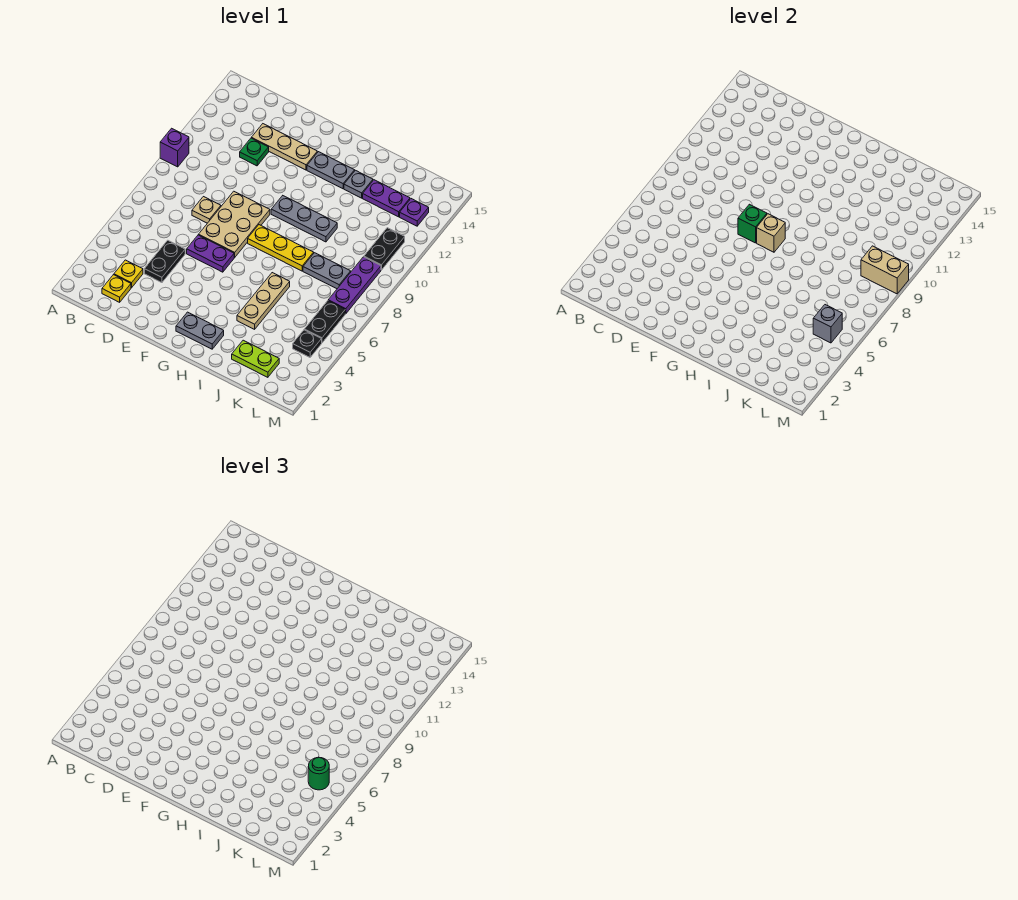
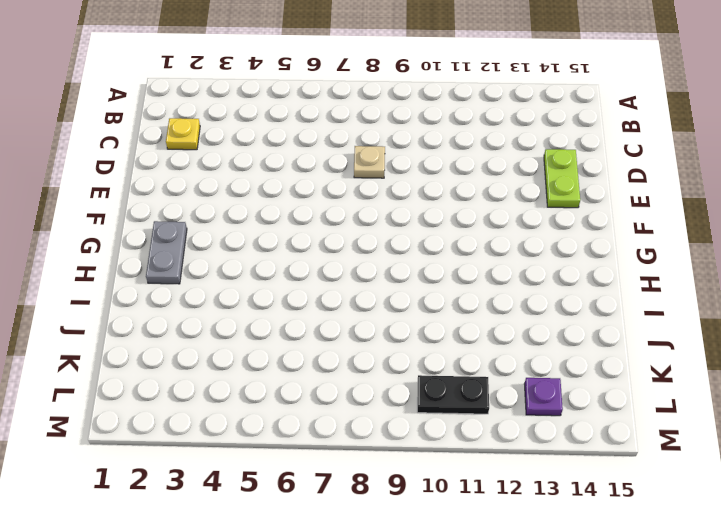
lime 1x2 plate [544,149,580,208] -> lime 1x2 plate moved to [232,340,279,377]
none -> purple 1x1 brick [160,128,189,167]
none -> yellow 1x1 plate [114,260,143,288]
none -> black 1x2 plate [144,240,185,283]

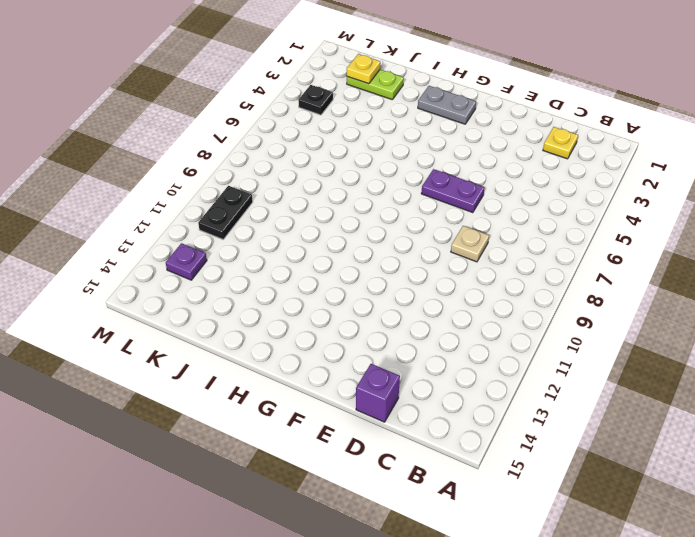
purple 1x1 brick [356,364,400,422] -> purple 1x1 brick moved to [160,128,189,167]
yellow 1x1 plate [347,54,380,84] -> yellow 1x1 plate moved to [114,260,143,288]
none -> black 1x2 plate [144,240,185,283]
none -> green 1x1 plate [240,138,269,166]
none -> tan 1x3 plate [251,124,317,170]

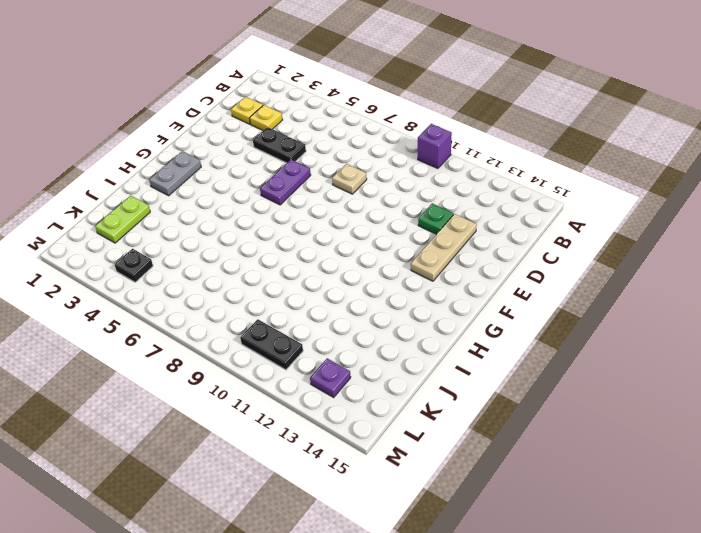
none -> tan 2x3 plate [199,191,270,257]
none -> yellow 1x3 plate [248,225,314,271]
none -> grey 1x3 plate [271,196,337,242]

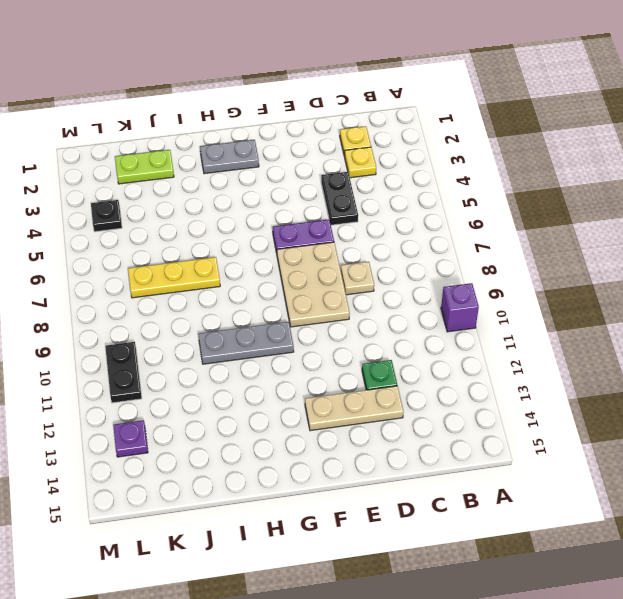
yellow 1x3 plate [128,257,220,298] -> yellow 1x3 plate moved to [248,225,314,271]
none -> grey 1x2 plate [307,152,355,189]
none -> tan 1x3 plate [237,273,290,329]
none -> grey 1x1 plate [344,170,373,198]

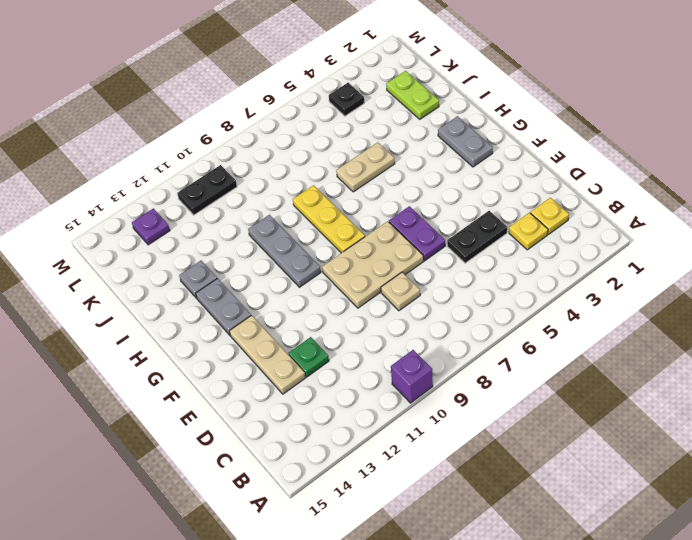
tan 1x2 plate [336,142,395,192] -> tan 1x3 plate [237,273,290,329]
none -> grey 1x2 plate [303,253,351,289]
none -> purple 1x2 plate [363,180,410,217]
none -> black 1x2 plate [304,301,345,343]

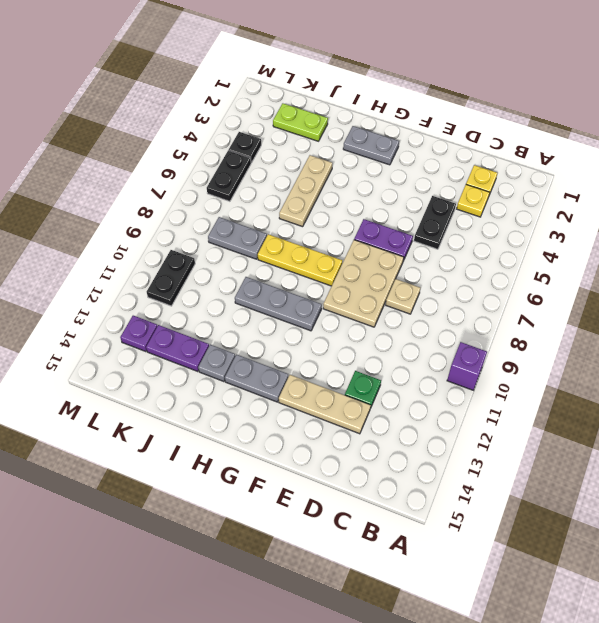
none -> purple 1x3 plate [328,257,381,314]
none -> green 1x1 brick [738,204,767,243]
none -> tan 1x1 brick [757,214,785,252]

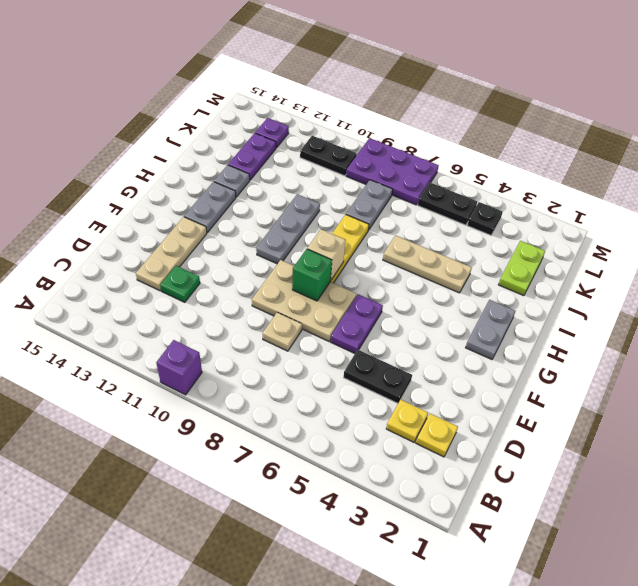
purple 2x3 plate [346,138,439,205] -> purple 1x3 plate [328,257,381,314]
none -> grey 1x1 brick [813,305,842,343]
none -> tan 1x2 brick [861,246,909,294]
none -> green 1x1 round brick [308,757,329,790]

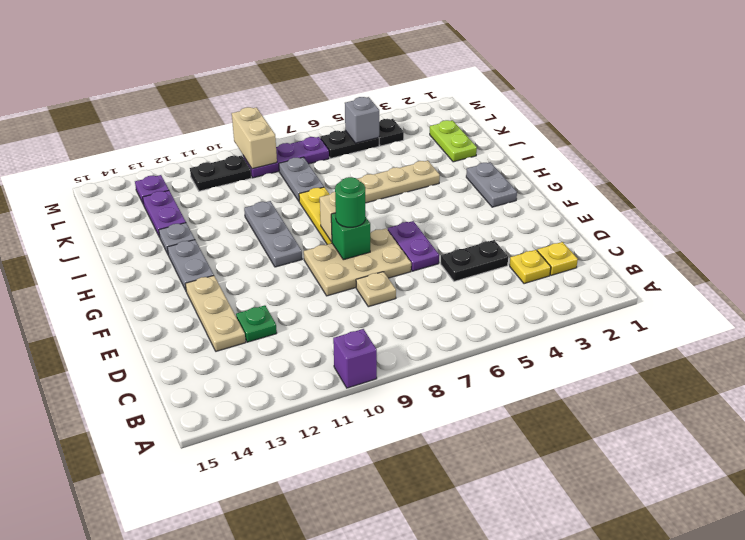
green 1x1 round brick [335,177,365,227] -> green 1x1 round brick moved to [308,757,329,790]

